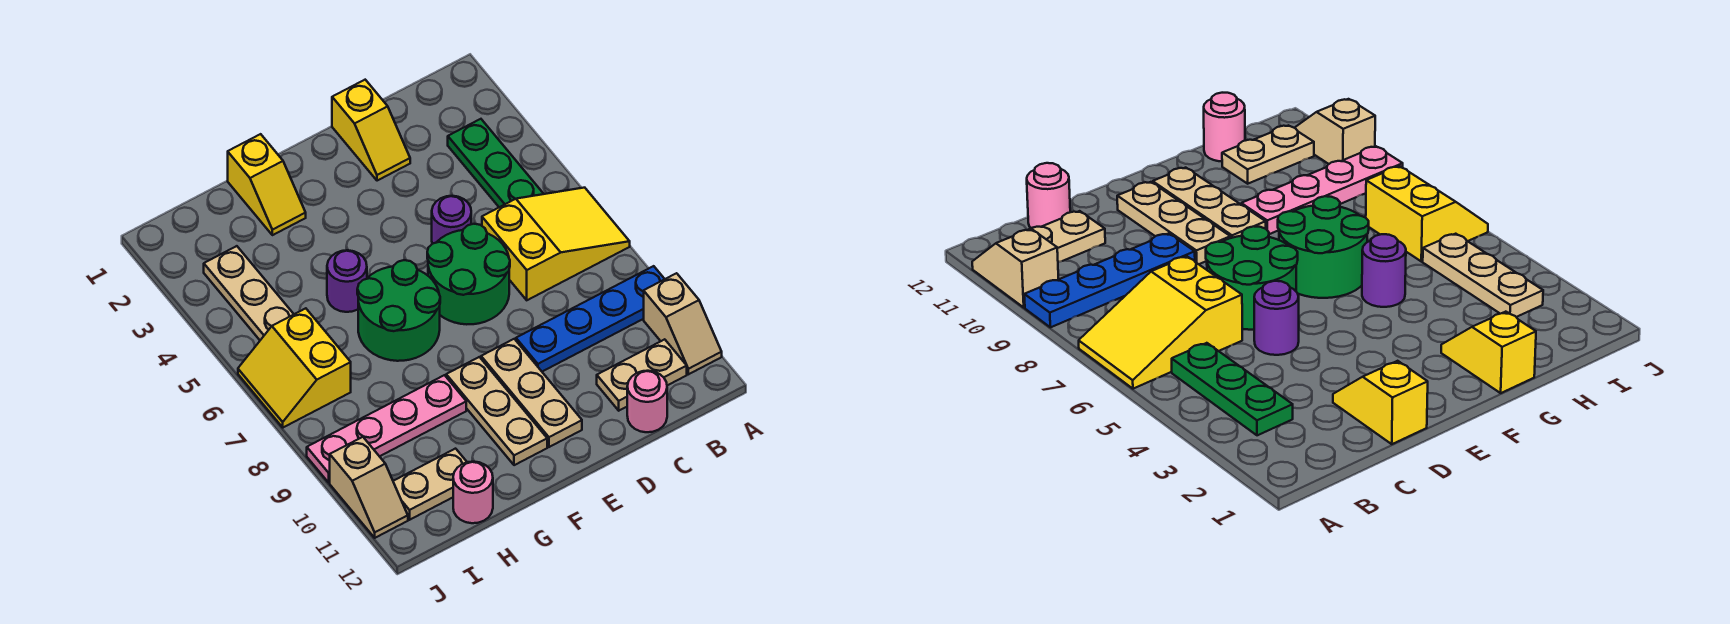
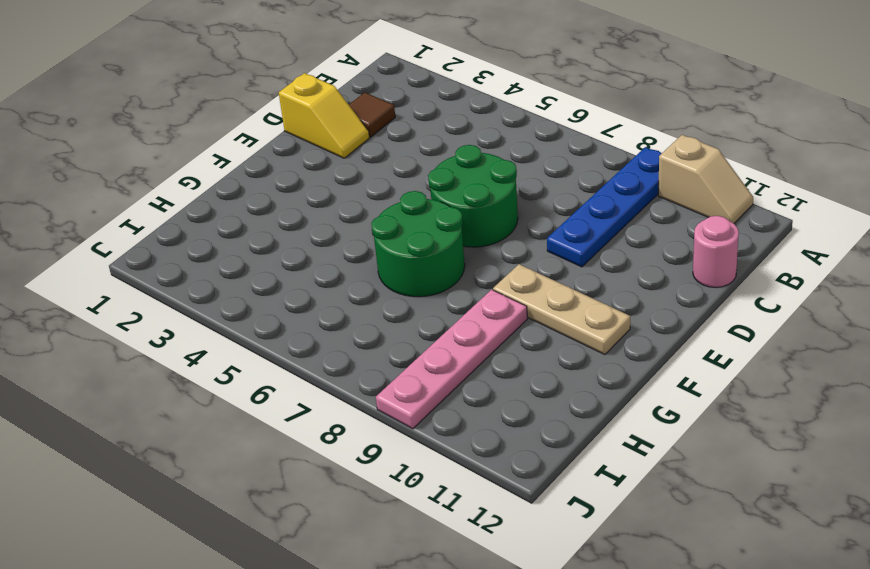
brown 1x1 tile [349,92,395,137] -> none
none -> yellow 2x3 slope [482,188,630,300]
none -> green 1x3 plate [448,119,543,207]
none -> tan 1x2 plate [597,339,687,411]

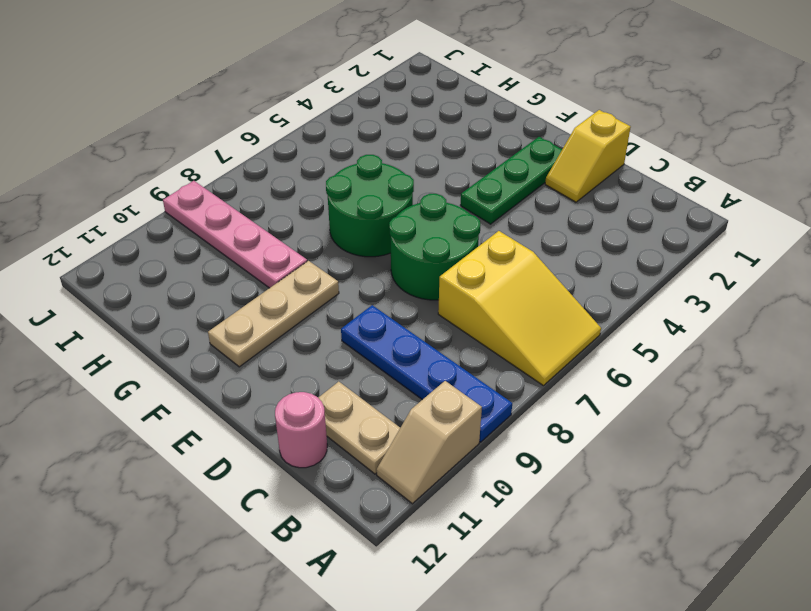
green 1x3 plate [460,137,562,224] -> green 1x3 plate moved to [448,119,543,207]
none -> purple 1x1 round brick [432,196,471,244]
none -> tan 1x3 plate [481,339,582,447]
none -> yellow 1x2 slope [228,134,306,235]

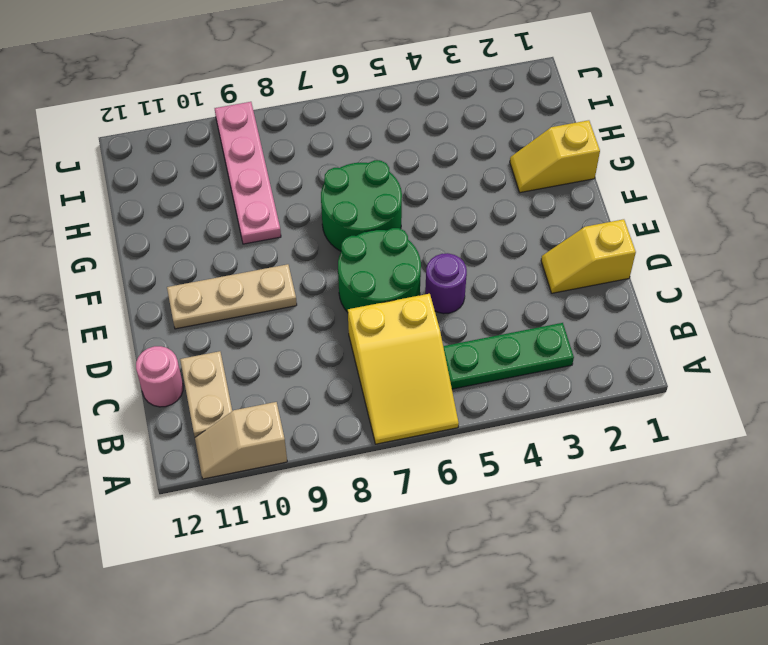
none -> blue 1x4 plate [516,266,664,372]
none -> tan 1x3 plate [446,357,547,465]
none -> purple 1x1 round brick [327,250,367,312]

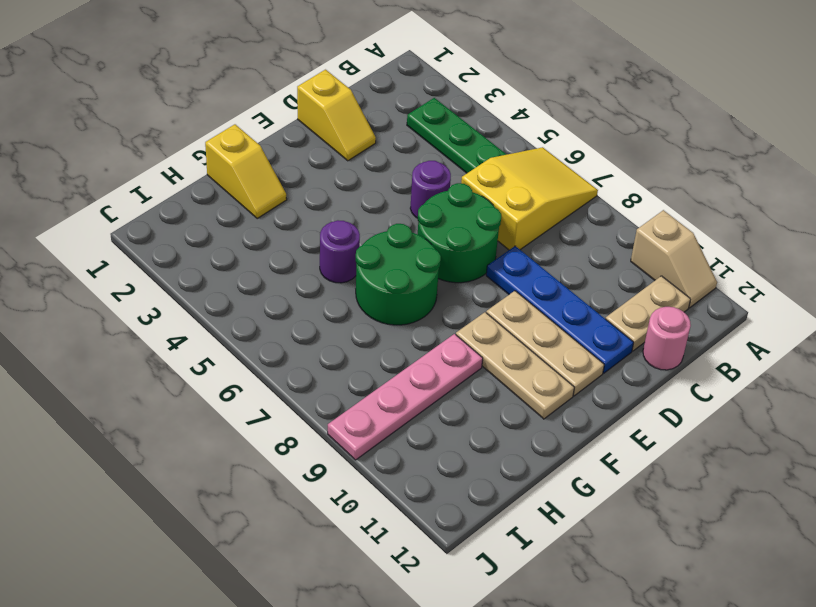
blue 1x4 plate [486,246,634,373] -> blue 1x4 plate turned to [516,266,664,372]
none -> tan 1x2 plate [393,449,467,520]
none -> pink 1x1 round brick [453,462,493,523]
none -> tan 1x3 plate [204,246,294,340]

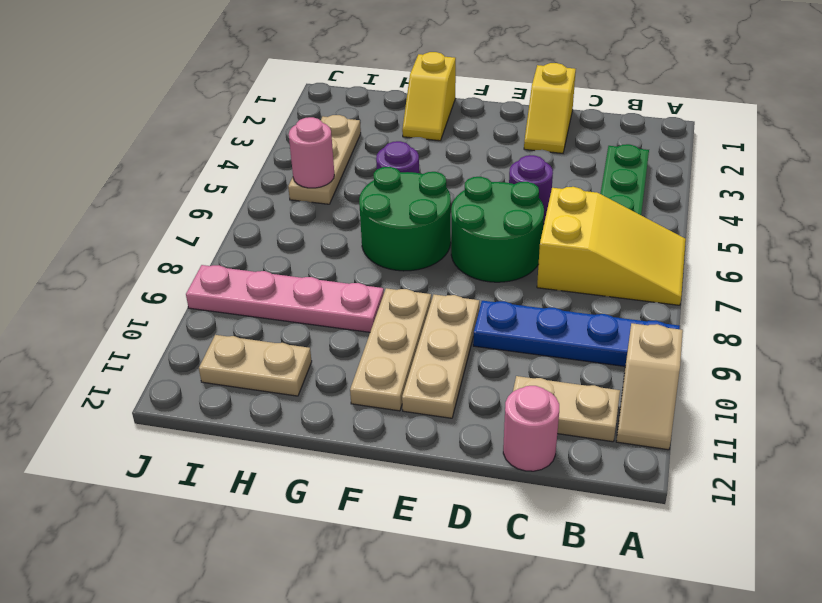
pink 1x1 round brick [289,117,334,188] -> pink 1x1 round brick moved to [453,462,493,523]
none -> yellow 2x2 slope [238,308,351,427]
none -> tan 1x2 slope [330,437,408,538]

